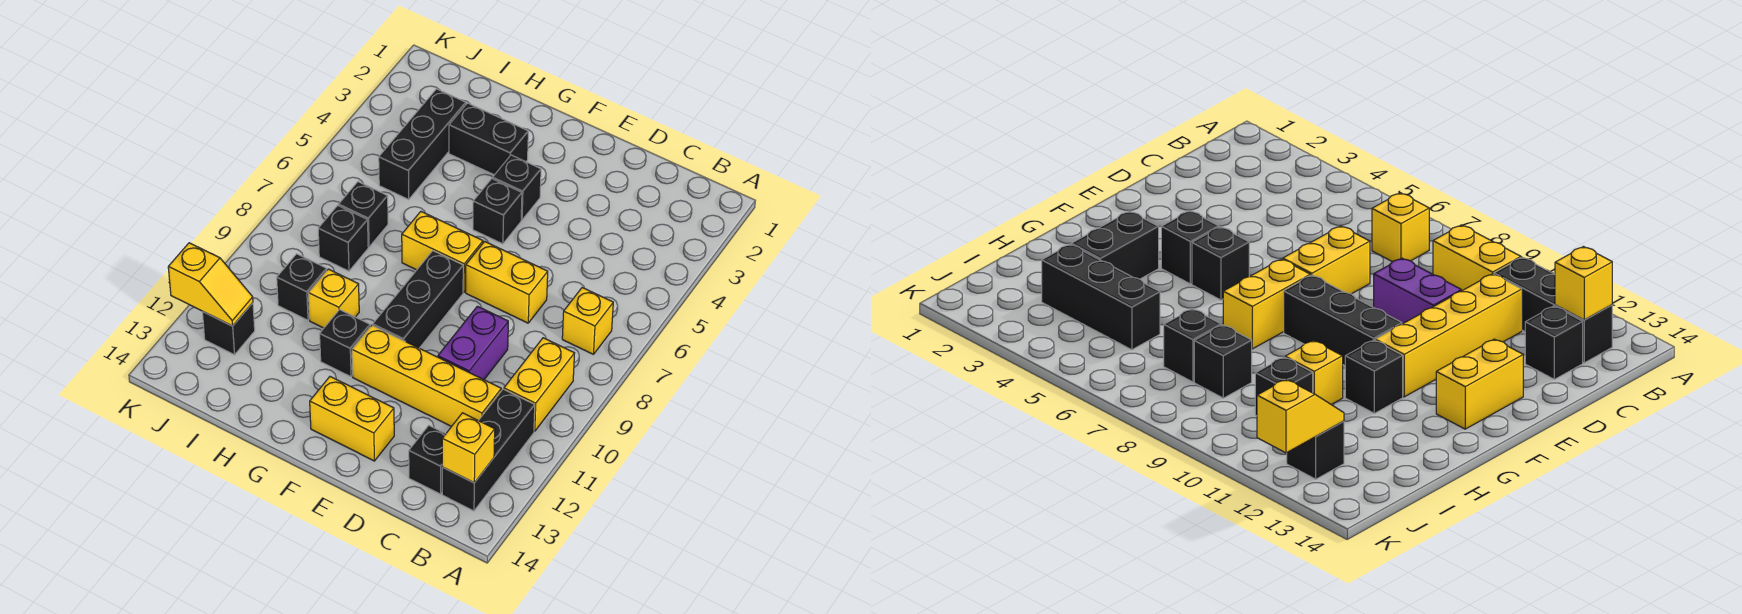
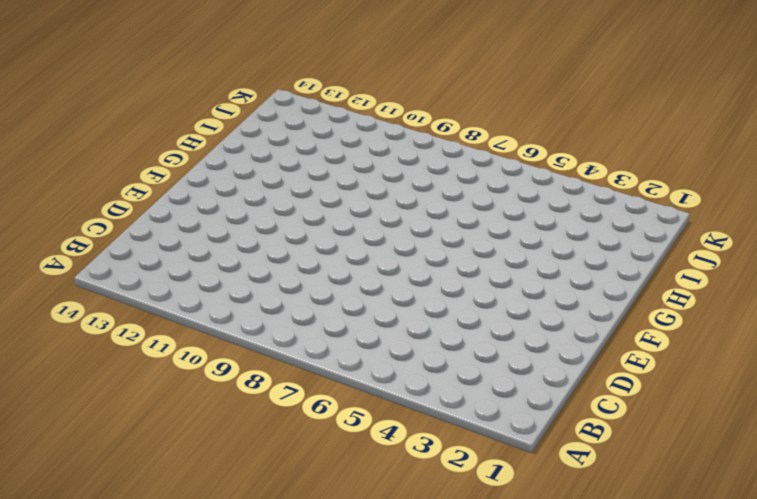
none -> yellow 1x1 brick [562,288,613,354]
none -> yellow 1x2 brick [504,338,575,431]
none -> black 1x3 brick [442,389,535,511]

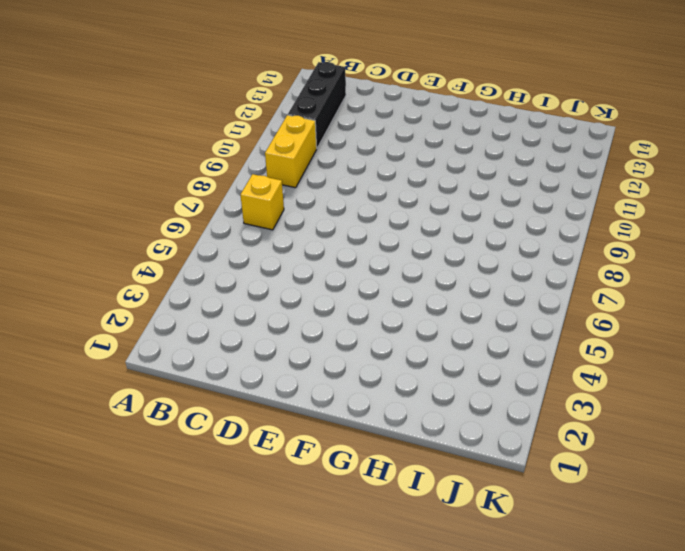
none -> yellow 1x4 brick [352,325,501,427]
none -> black 1x1 brick [409,425,446,494]
none -> yellow 1x2 brick [466,242,548,323]

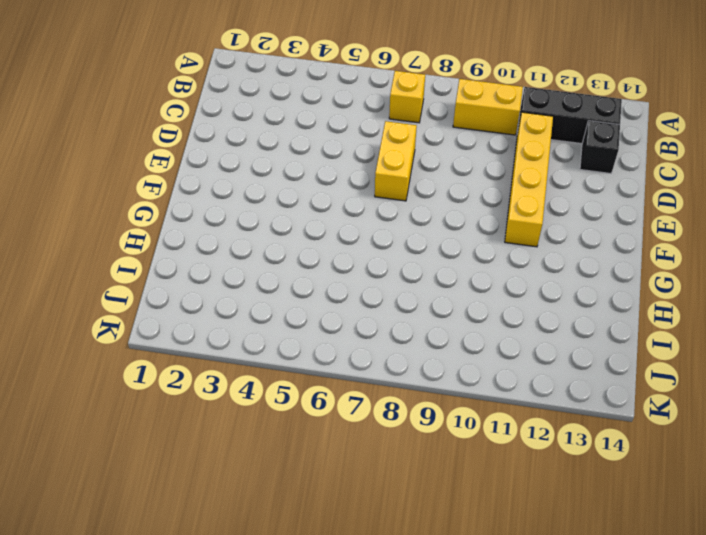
none -> purple 1x2 brick [438,306,508,380]
none -> yellow 1x2 brick [310,377,394,461]
none -> black 1x1 brick [493,155,541,220]

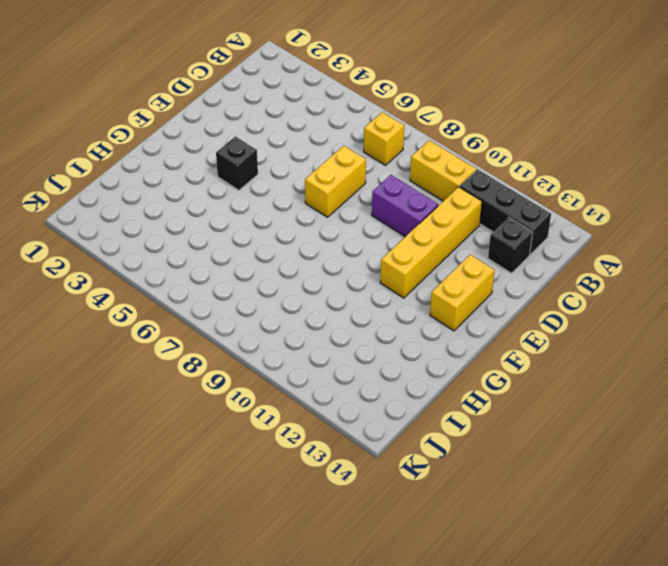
none -> black 1x1 brick [473,179,522,244]
none -> yellow 1x2 brick [402,212,483,292]
none -> black 1x3 brick [373,251,463,348]

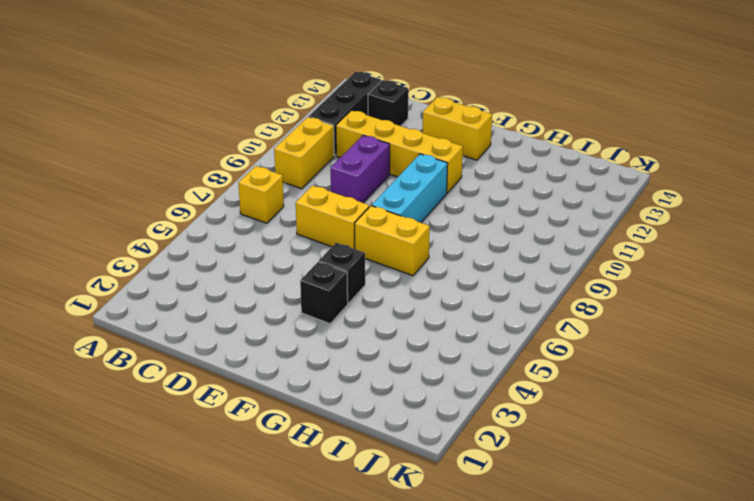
cyan 1x3 brick [372,154,448,223] -> black 1x3 brick [373,251,463,348]
none -> black 1x2 brick [449,103,528,175]
none -> black 1x1 brick [320,310,370,377]
none -> yellow 1x1 brick [308,269,359,328]

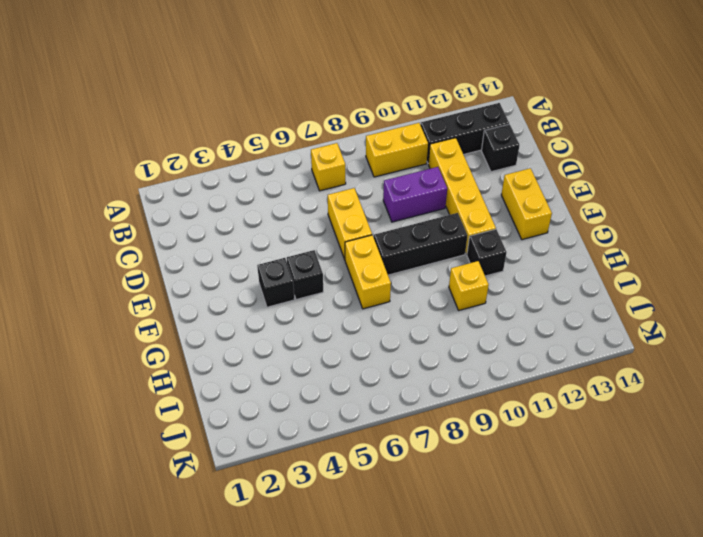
none -> black 1x2 brick [449,103,528,175]
none -> black 1x3 brick [379,89,466,199]
none -> black 1x1 brick [339,182,388,247]

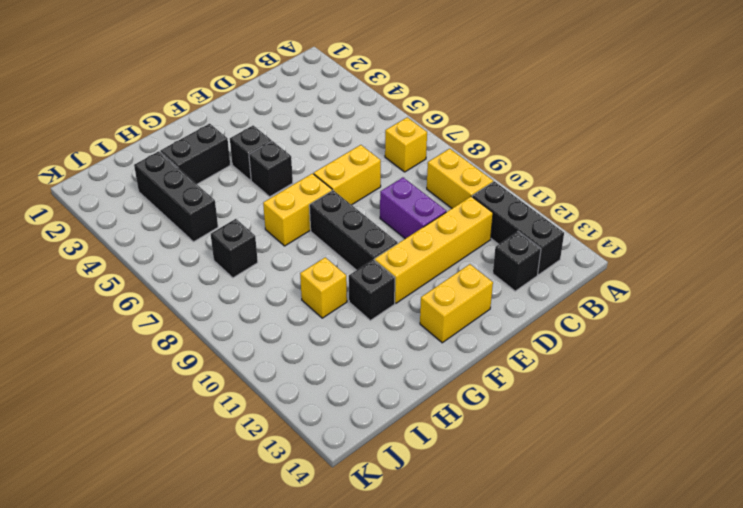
none -> black 1x1 brick [318,205,368,271]
none -> black 1x1 brick [277,254,327,320]
none -> black 1x1 brick [202,303,255,355]

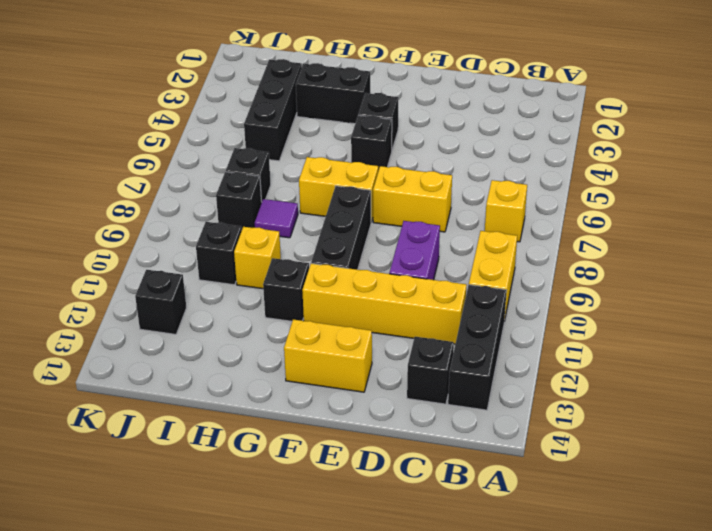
purple 1x1 tile [255,199,298,238] -> none
none -> yellow 1x1 brick [442,413,495,483]
none -> yellow 1x2 slope [168,243,253,326]

